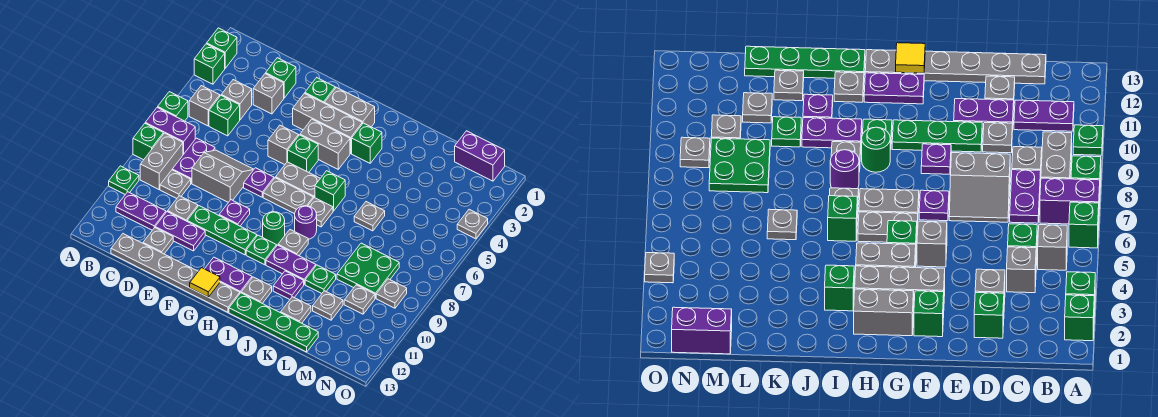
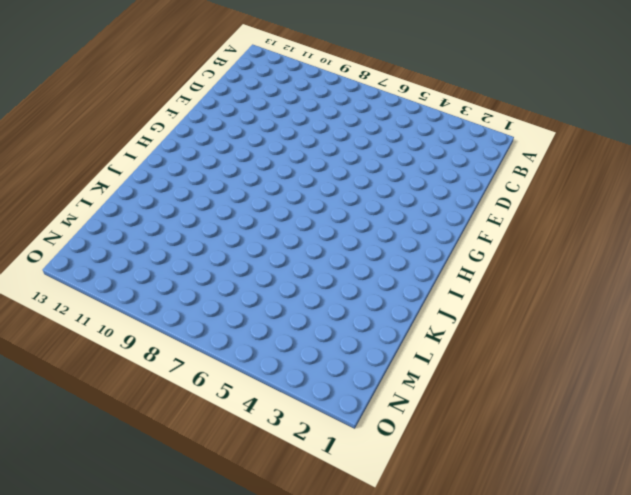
none -> green 1x1 brick [207,28,237,68]
none -> green 1x1 brick [194,44,225,84]
none -> green 1x1 brick [158,92,188,121]
none -> purple 1x2 brick [145,107,195,155]

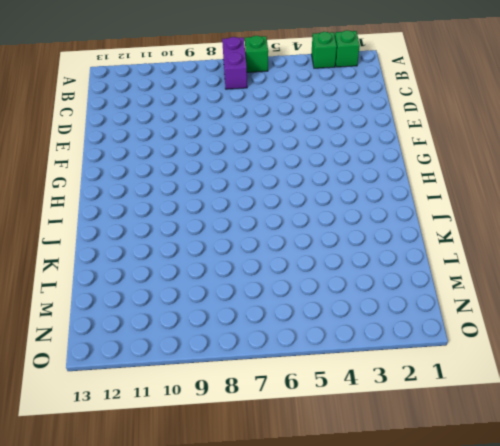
none -> green 1x1 brick [133,124,163,160]
none -> green 1x1 plate [109,166,139,194]
none -> grey 1x1 brick [189,86,220,126]
none -> grey 1x2 brick [140,133,183,189]

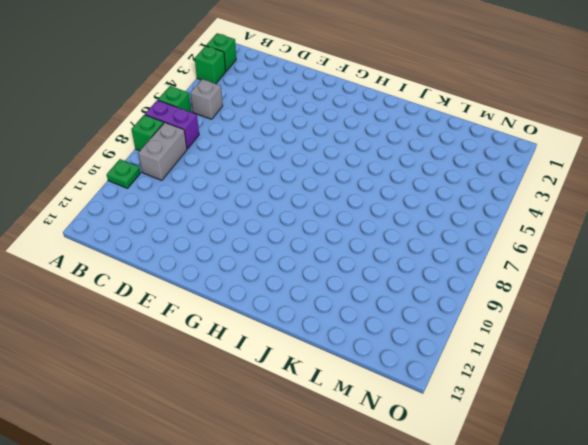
none -> purple 1x2 plate [116,192,166,230]
none -> grey 1x1 brick [221,80,252,120]
none -> green 1x1 brick [209,96,240,136]
none -> purple 1x2 plate [172,138,215,183]

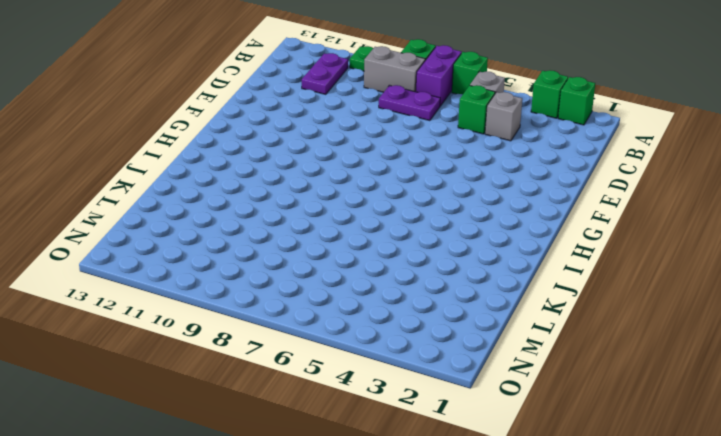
none -> grey 1x1 plate [160,170,191,198]
none -> grey 1x6 plate [111,234,240,312]
none -> green 1x1 brick [266,58,296,98]
none -> grey 1x1 brick [253,74,284,114]

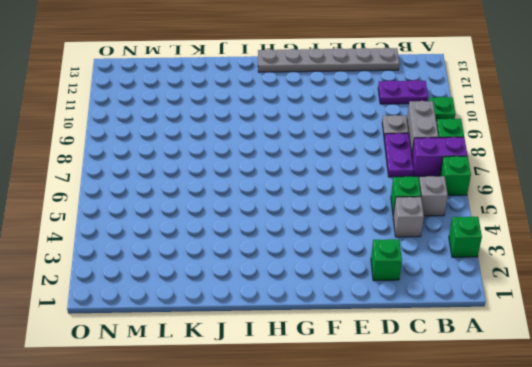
none -> green 1x1 brick [207,28,237,68]
none -> grey 1x1 brick [253,74,284,114]
none -> grey 2x2 slope [192,150,254,202]
none -> grey 1x1 plate [168,196,198,221]

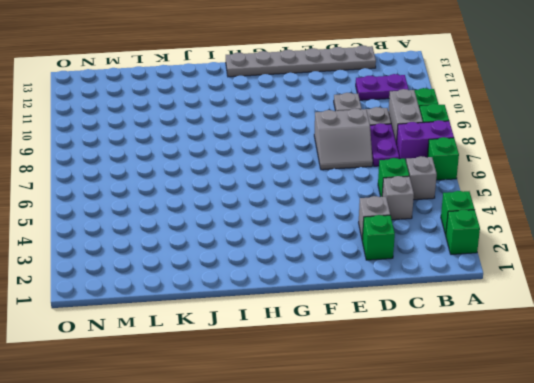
none -> purple 1x2 plate [155,212,205,251]
none -> grey 1x1 plate [143,228,173,254]
none -> green 1x3 plate [187,206,257,255]
none -> green 1x1 brick [305,78,335,103]

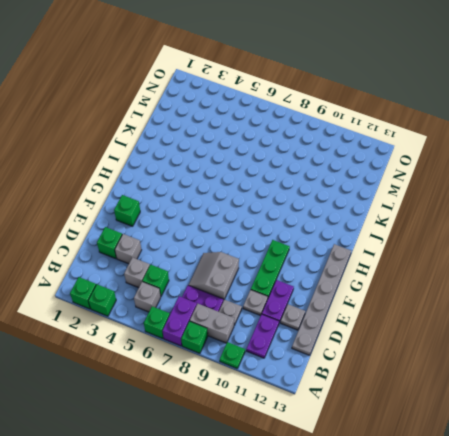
none -> grey 1x3 brick [293,93,362,154]
none -> grey 1x1 brick [268,125,299,165]
none -> purple 1x1 plate [244,168,274,197]
none -> purple 1x1 plate [219,200,250,226]

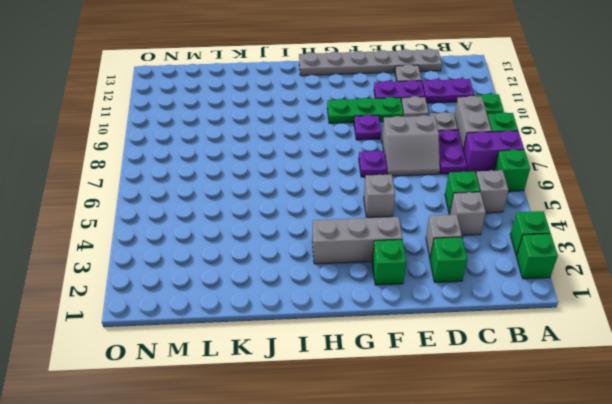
none -> grey 1x2 brick [325,87,375,127]
none -> grey 1x2 brick [300,119,350,169]
none -> green 1x1 brick [288,135,318,172]
none -> grey 1x2 plate [276,162,320,198]

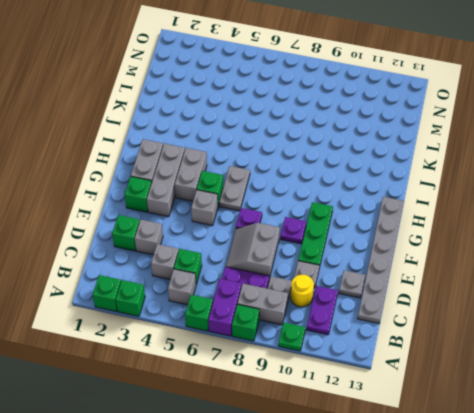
yellow 1x1 round brick [290,275,314,307] -> none
none -> purple 1x2 plate [155,212,205,251]
none -> grey 1x2 plate [263,178,313,214]
none -> purple 1x2 plate [205,257,252,293]
none -> green 1x1 round brick [263,212,285,245]

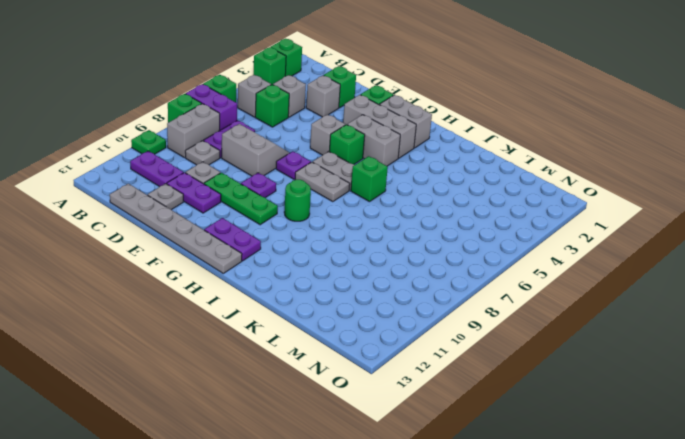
none -> green 1x1 plate [246,235,277,265]
none -> green 1x1 brick [352,123,382,163]
none -> grey 1x1 plate [308,198,333,227]
none -> purple 1x1 round brick [295,206,317,239]

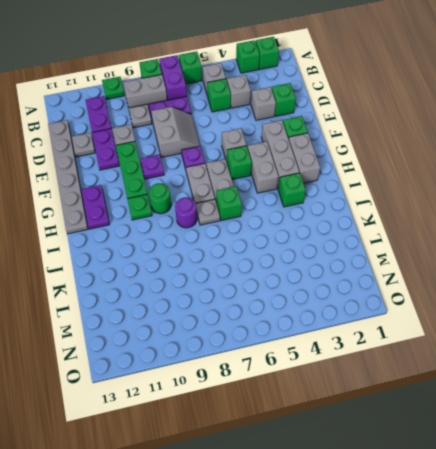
none -> grey 1x1 plate [278,230,308,256]
none -> purple 1x2 plate [266,245,316,284]
none -> grey 1x1 plate [241,277,272,303]
none -> green 1x4 plate [229,293,318,352]

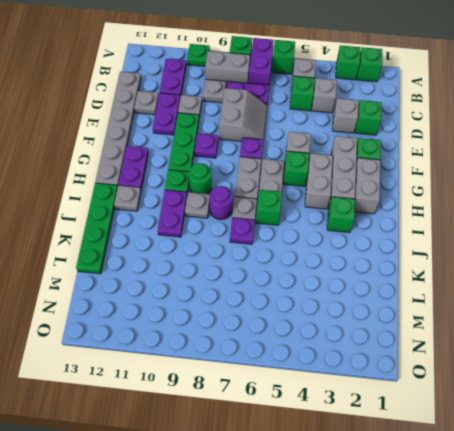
purple 1x1 plate [230,218,255,244] -> purple 1x1 plate moved to [273,271,304,299]
none -> grey 1x1 plate [354,202,385,231]
none -> green 1x1 plate [305,265,336,293]
none -> grey 1x1 plate [281,297,311,323]
none -> green 2x2 plate [337,243,399,298]

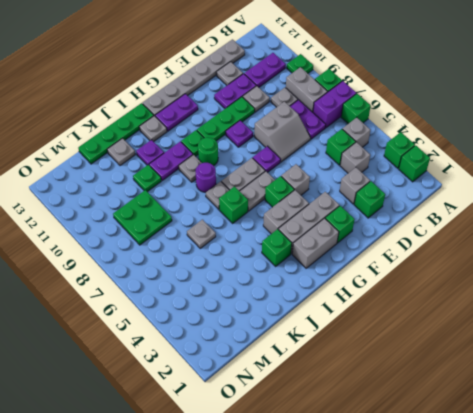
none -> grey 1x1 plate [313,291,343,320]
none -> purple 1x2 brick [455,131,505,181]
none -> grey 1x1 plate [344,285,375,314]
none -> grey 1x1 plate [376,279,407,308]

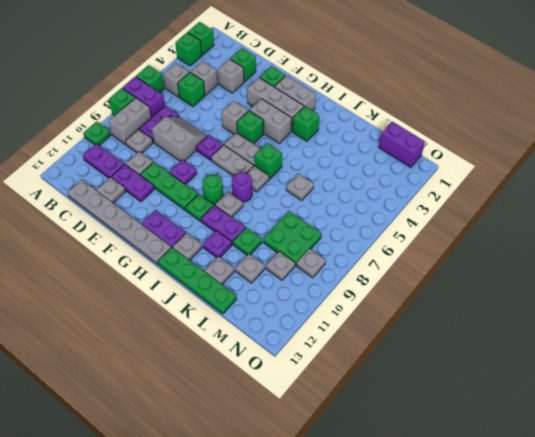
none -> grey 1x1 plate [457,209,488,239]
none -> yellow 1x1 tile [190,268,220,297]

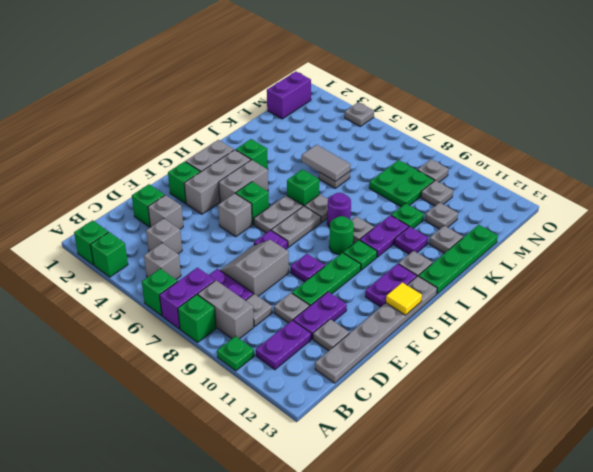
grey 1x2 tile [302,145,351,182] -> none
none -> green 1x1 brick [209,96,240,136]

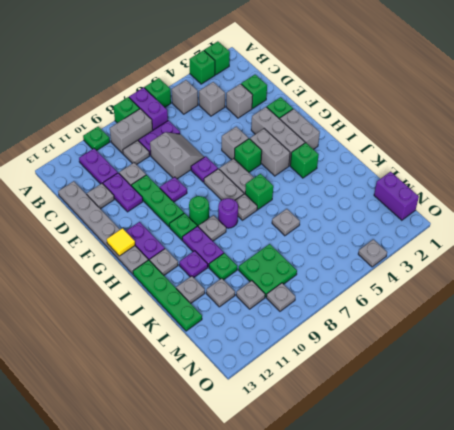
none -> green 1x1 brick [209,96,240,136]

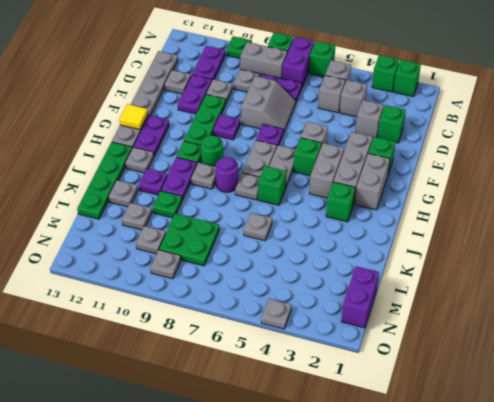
grey 1x1 brick [318,75,345,113] -> green 1x1 brick [209,96,240,136]

